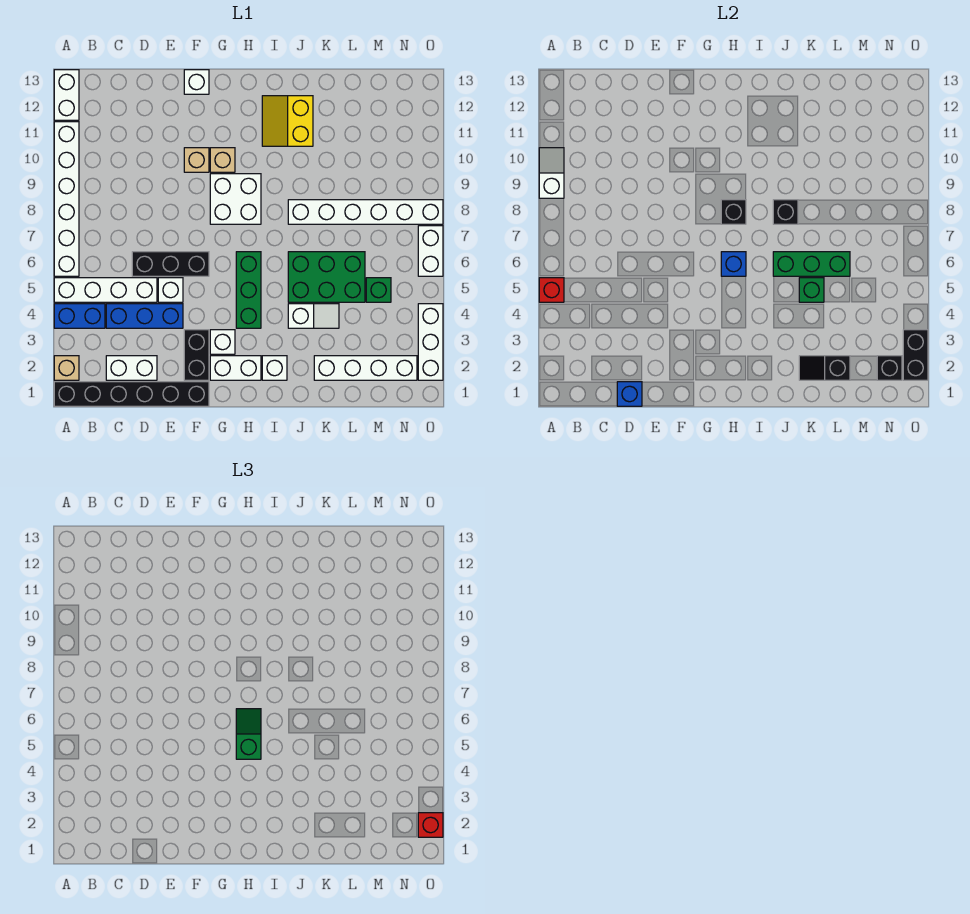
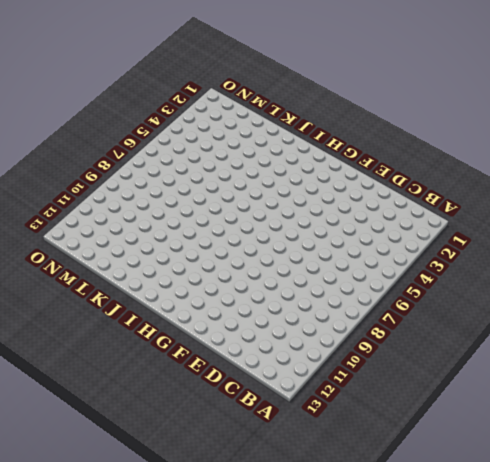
none -> black 1x6 brick [54,382,209,406]
none -> tan 1x1 brick [54,356,79,380]
none -> blue 1x2 brick [54,304,105,328]
none -> white 1x4 brick [54,278,157,302]

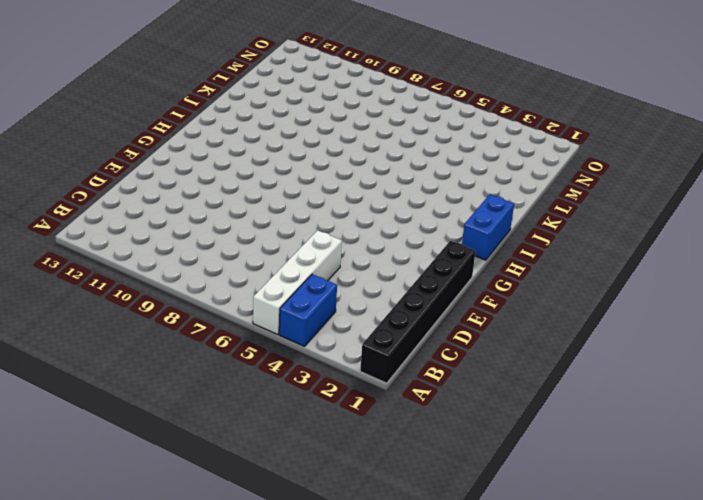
blue 1x2 brick [462,194,514,260] -> none
none -> tan 1x1 brick [54,356,79,380]
none -> white 1x6 brick [54,122,79,276]
none -> white 1x2 brick [54,70,79,120]
none -> white 1x2 brick [106,356,157,380]

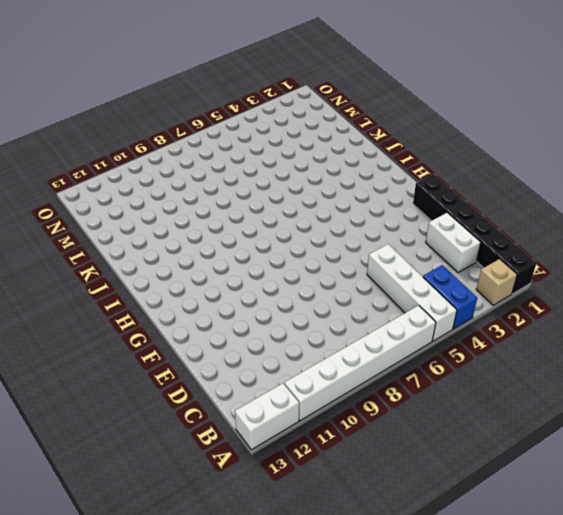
none -> blue 1x3 brick [106,304,183,328]
none -> black 1x3 brick [132,252,209,276]
none -> white 1x1 brick [158,278,183,302]
none -> black 1x2 brick [184,330,209,380]

